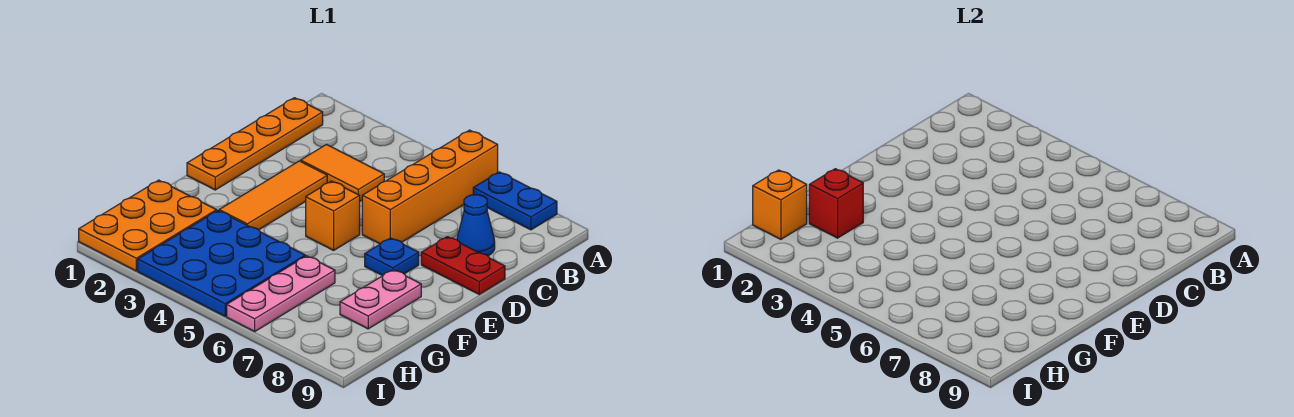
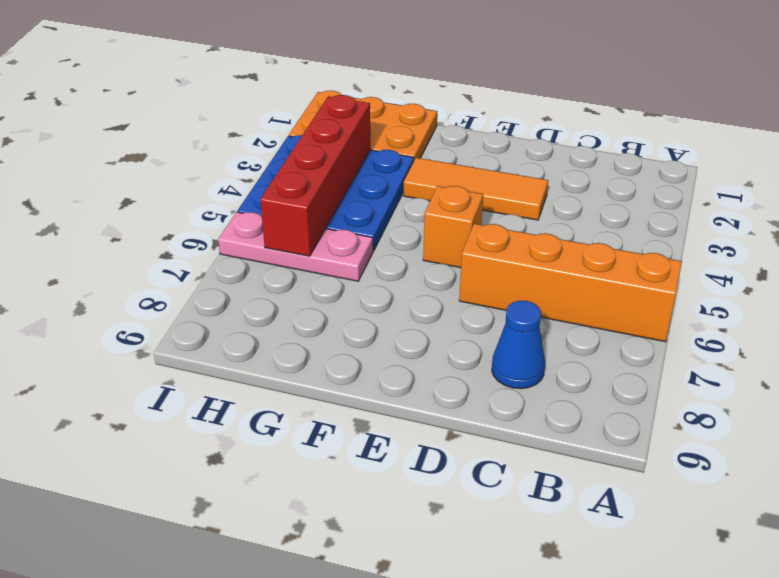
red 1x4 brick [260,95,370,256] -> none
none -> blue 1x2 plate [473,172,557,230]
none -> orange 1x4 plate [187,98,323,190]
none -> orange 1x2 tile [301,145,384,201]

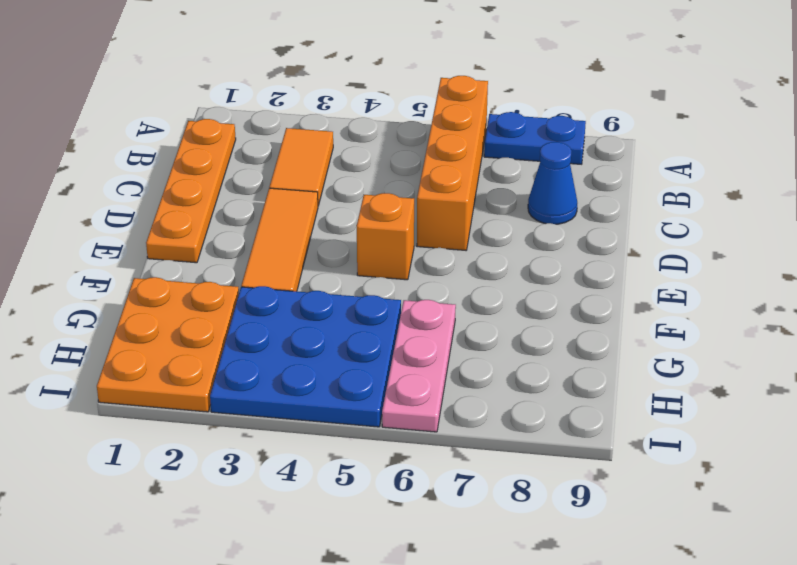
orange 1x2 tile [269,128,333,206] -> orange 1x2 tile turned to [301,145,384,201]
none -> red 1x2 plate [421,237,505,294]
none -> blue 1x1 plate [365,238,419,276]
none -> pink 1x2 plate [340,270,421,329]

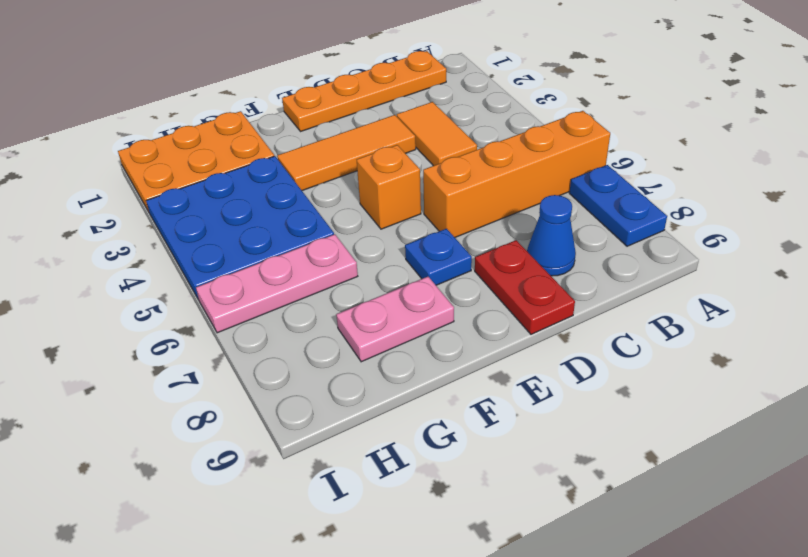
none -> red 1x1 brick [809,169,863,238]
none -> orange 1x1 brick [753,170,807,239]

